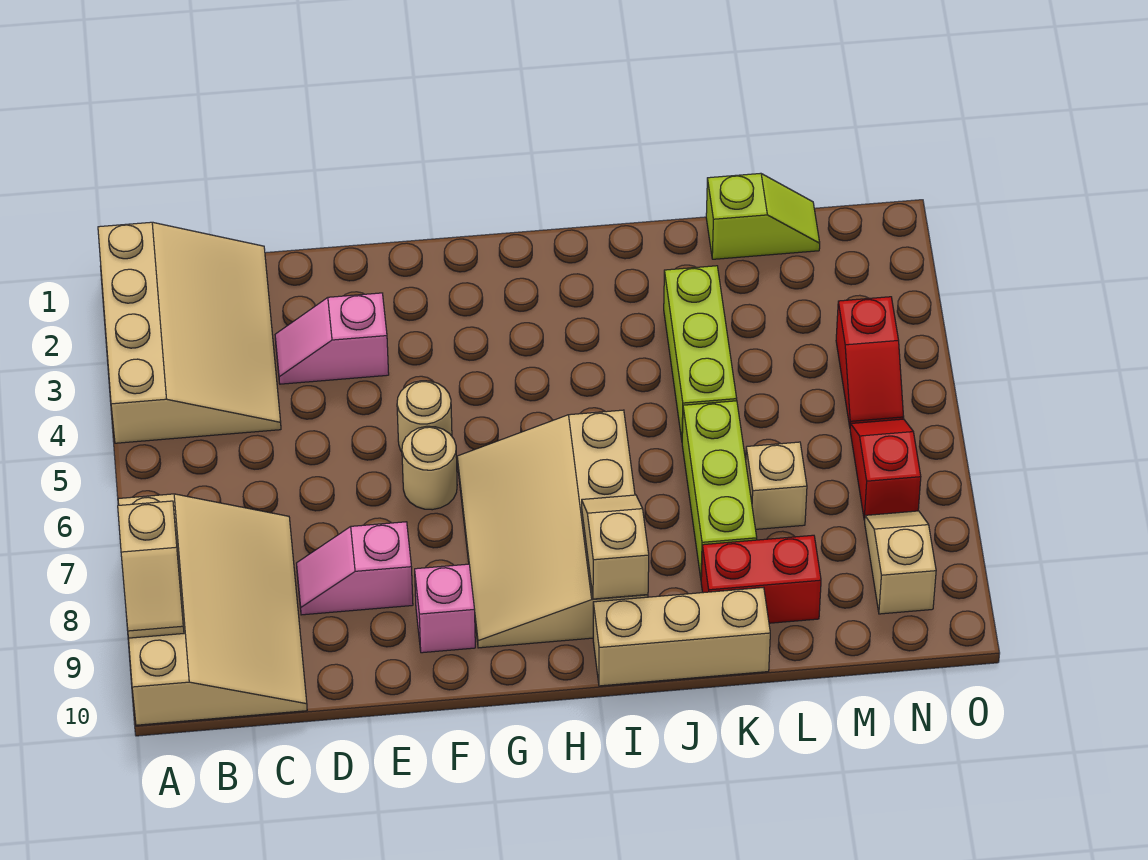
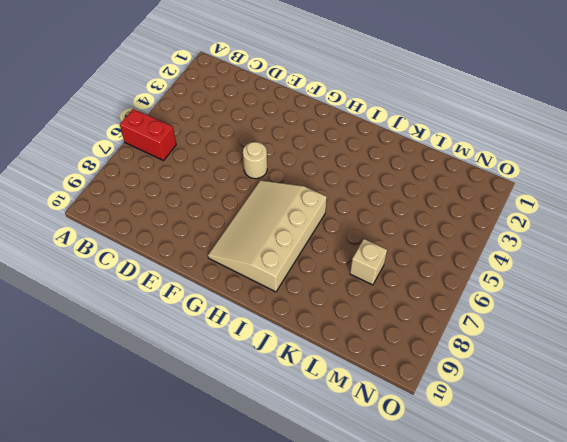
red 1x2 brick [120,109,176,161] -> red 1x2 brick moved to [701,535,821,623]
none -> tan 3x4 slope [98,222,281,443]
none -> tan 3x4 slope [118,494,307,725]
none -> pink 1x2 slope [275,293,389,384]

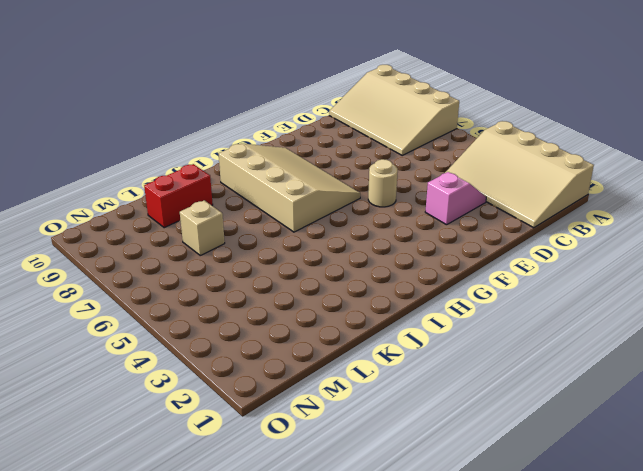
none -> pink 1x2 slope [297,522,413,615]
none -> tan 1x1 round brick [402,426,457,510]
none -> pink 1x1 brick [415,564,475,653]

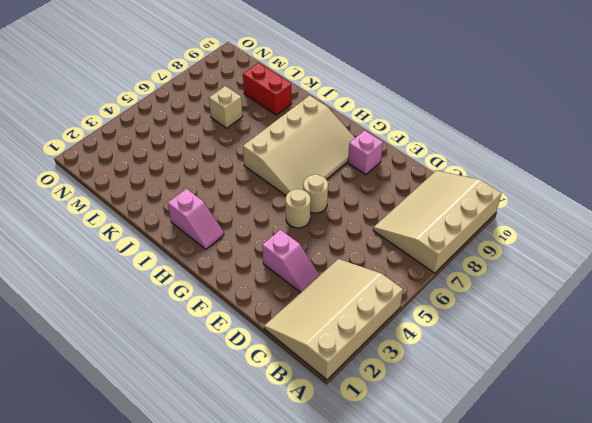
pink 1x2 slope [168,189,224,249] -> pink 1x2 slope moved to [297,522,413,615]
none -> tan 1x3 brick [593,588,770,686]
none -> lime 1x3 brick [664,266,737,439]
none -> lime 1x3 brick [682,401,757,578]

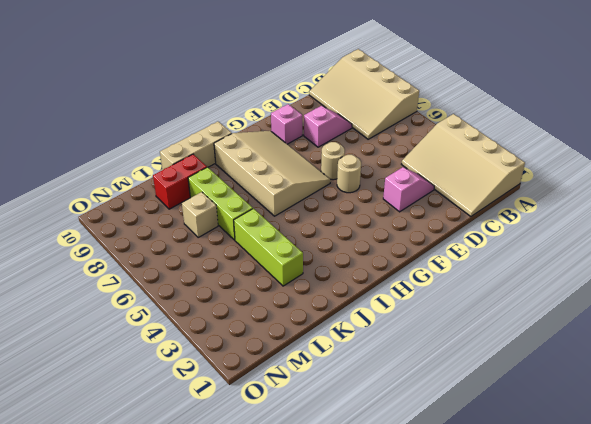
none -> lime 1x2 slope [706,173,820,259]
none -> red 1x2 slope [836,297,904,426]
none -> red 1x2 slope [850,419,921,520]

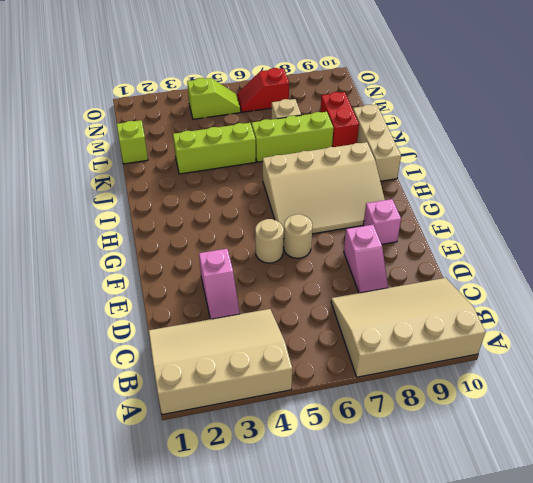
lime 1x2 slope [187,78,241,119] -> red 1x2 slope [836,297,904,426]
none -> tan 1x2 slope [865,511,936,614]
none -> tan 1x2 slope [118,501,184,638]
none -> tan 1x2 slope [582,495,649,599]

